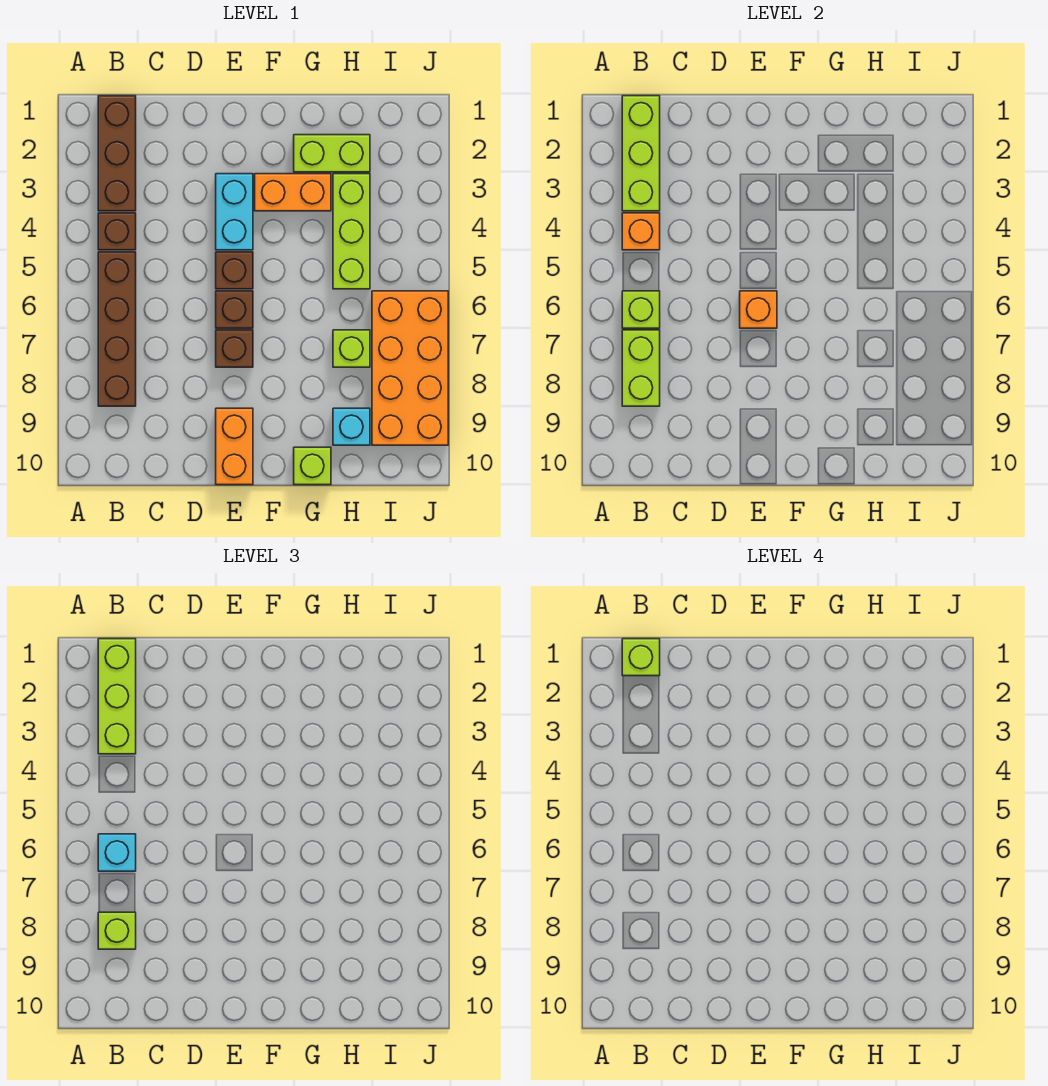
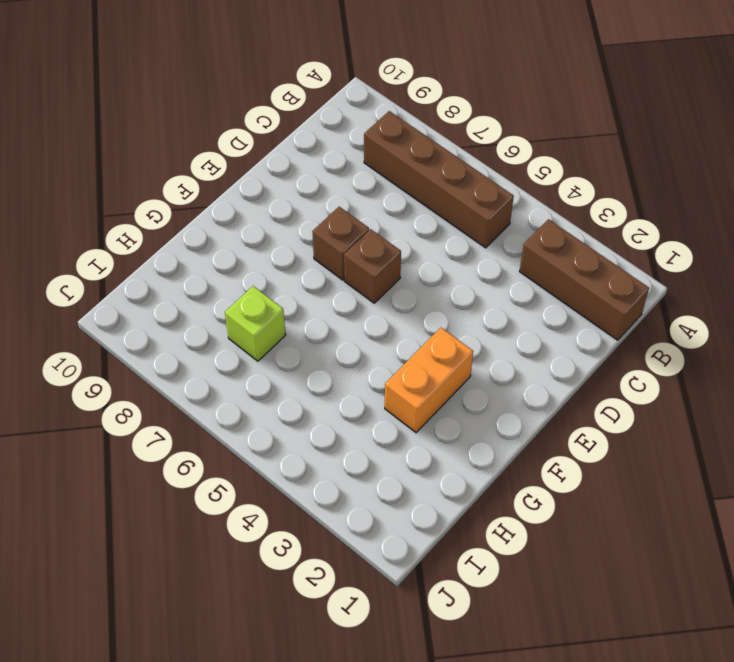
none -> brown 1x1 brick [98,213,136,250]
none -> cyan 1x2 brick [216,174,253,250]
none -> brown 1x1 brick [216,252,253,289]

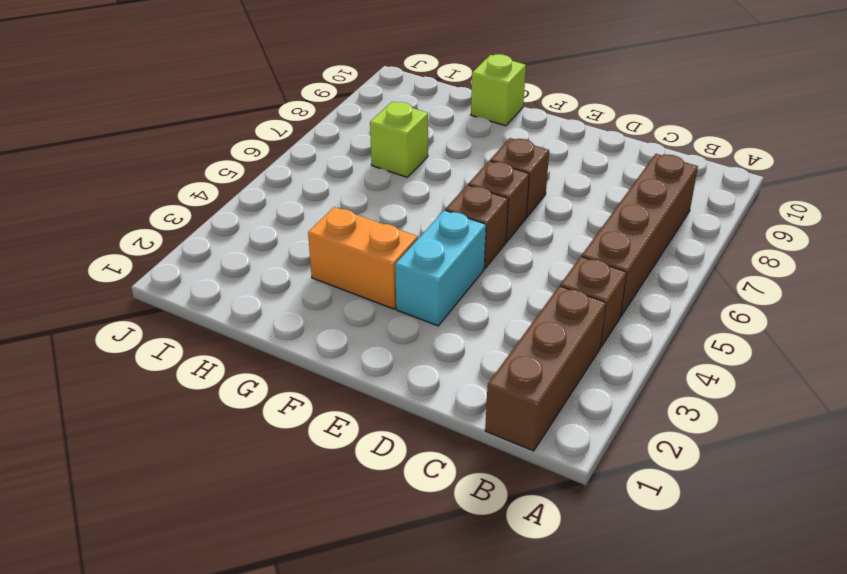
none -> orange 1x2 brick [216,408,253,485]
none -> lime 1x2 brick [294,135,370,172]
none -> lime 1x3 brick [333,174,370,289]

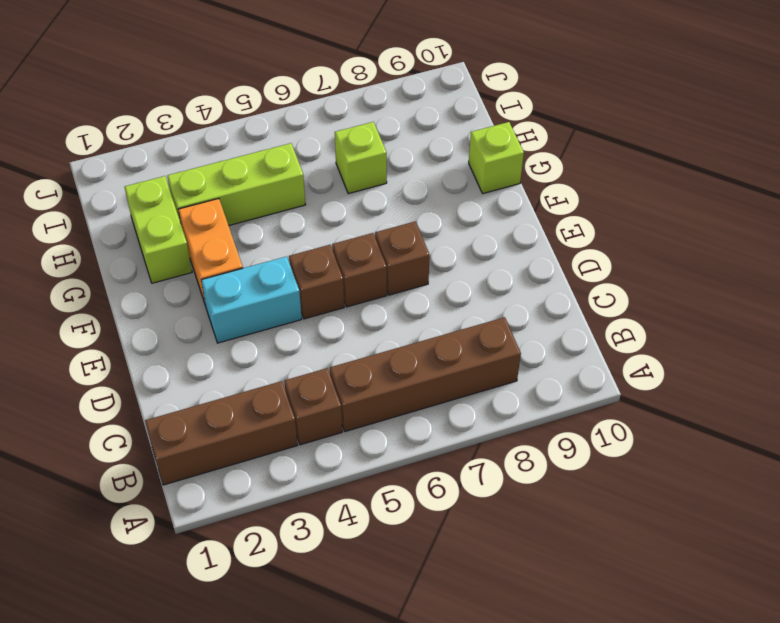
none -> orange 1x2 brick [216,408,253,485]
none -> cyan 1x1 brick [333,408,370,445]
none -> orange 2x4 brick [372,291,448,445]

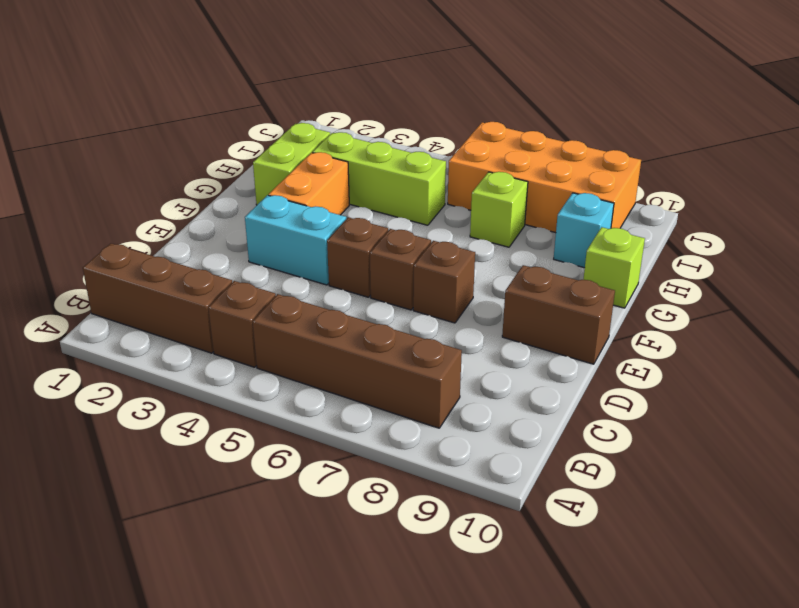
brown 1x2 brick [502,265,615,364] -> orange 1x2 brick [216,408,253,485]
none -> lime 1x3 brick [622,96,660,211]
none -> orange 1x1 brick [622,213,660,250]
none -> lime 1x1 brick [622,291,660,328]

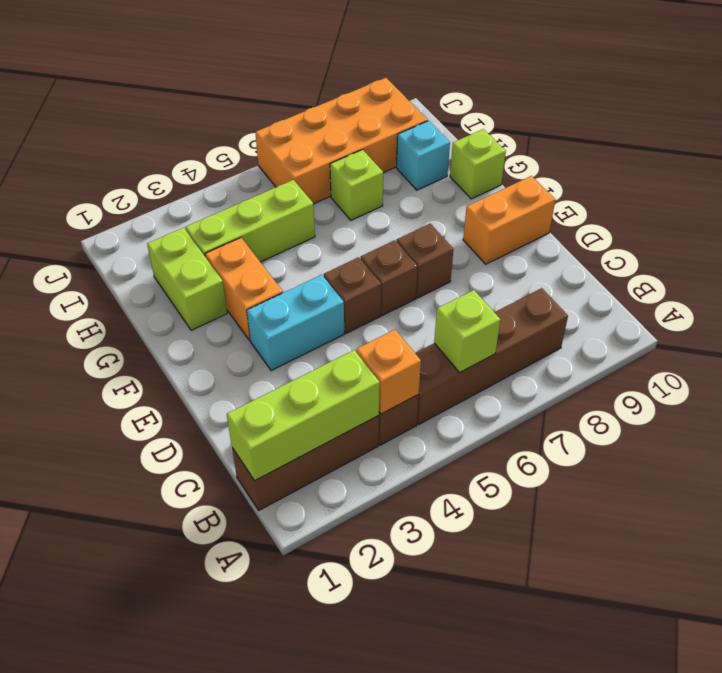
none -> lime 1x2 brick [622,330,660,406]
none -> orange 1x1 brick [740,291,777,328]
none -> lime 1x3 brick [98,639,136,754]

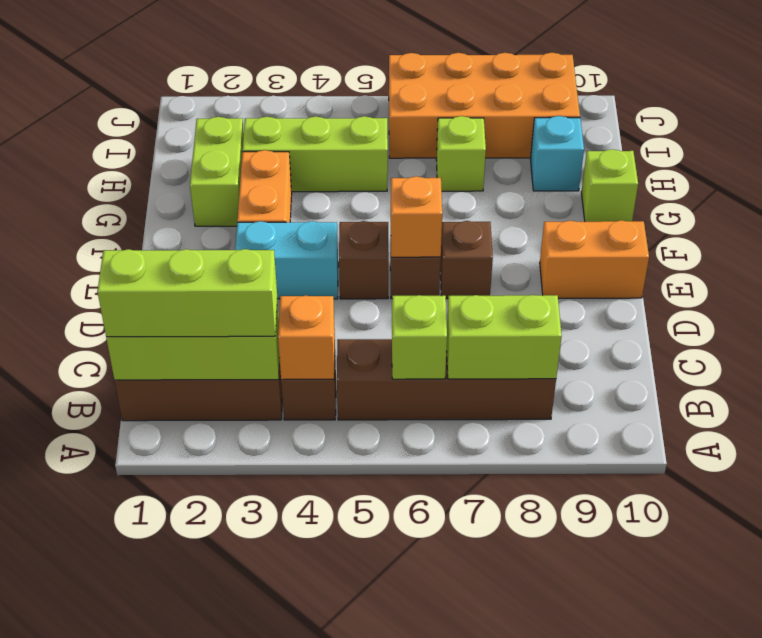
none -> cyan 1x1 brick [98,834,136,871]
none -> lime 1x1 brick [98,912,136,949]
none -> lime 1x1 brick [622,639,660,676]

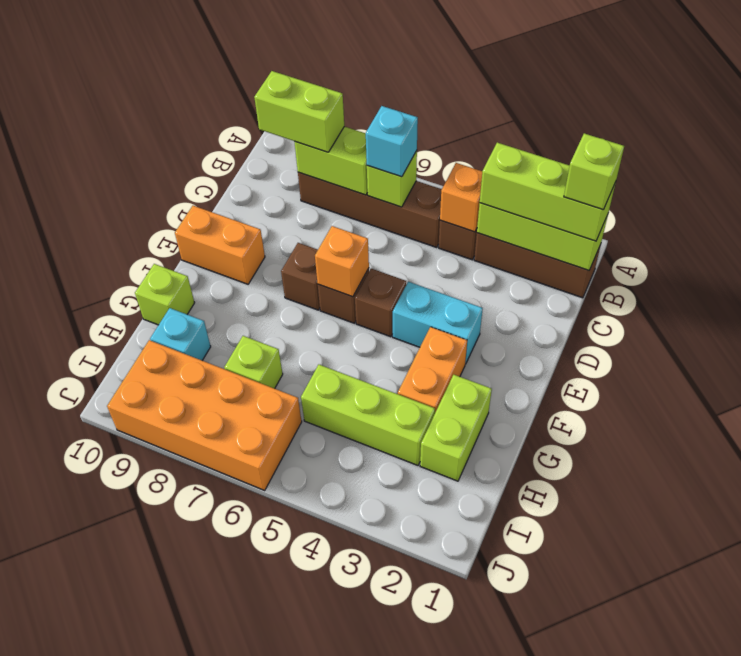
lime 1x2 brick [254,71,344,152] -> lime 1x1 brick [98,912,136,949]

